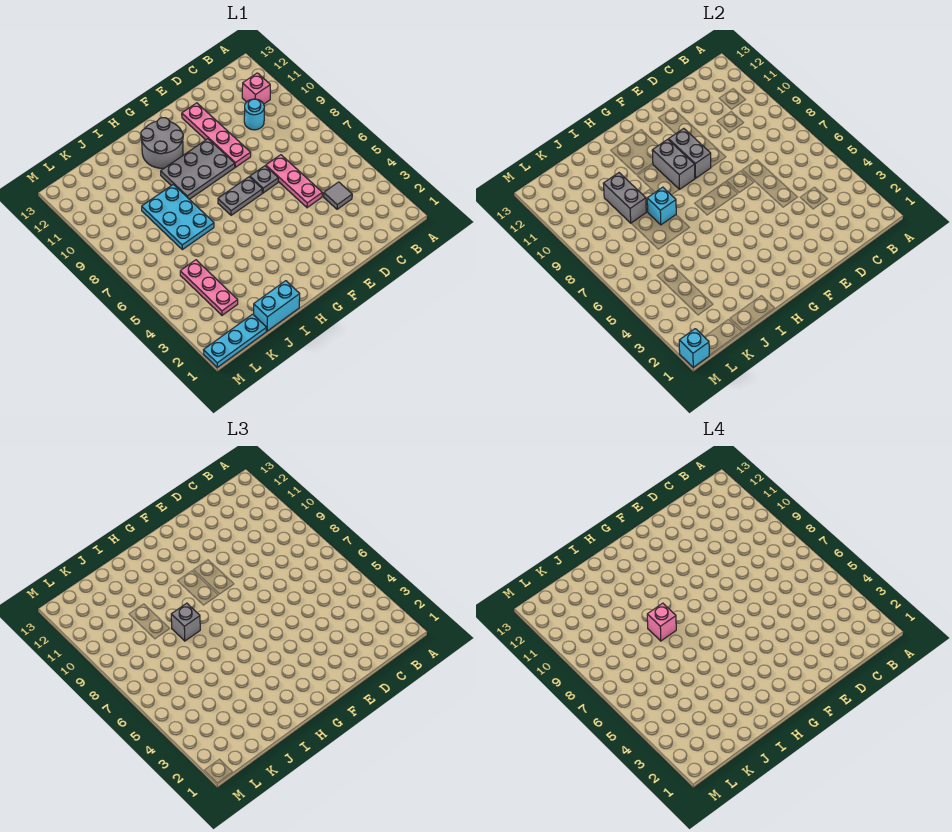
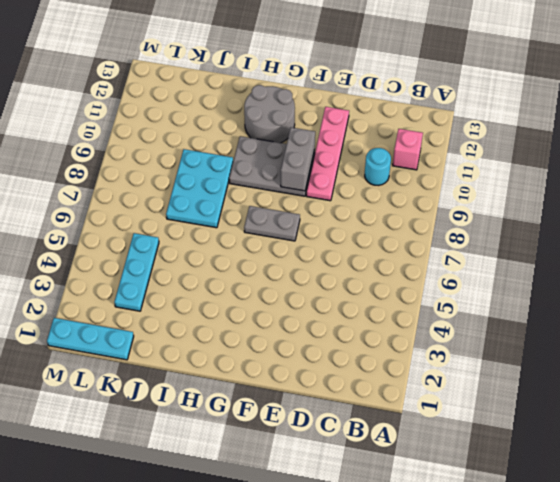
cyan 1x3 plate [114,233,159,311] -> pink 1x3 plate [180,260,238,315]
none -> grey 1x1 tile [324,182,352,209]
none -> pink 1x3 plate [266,155,322,208]
none -> grey 1x1 plate [250,166,278,193]

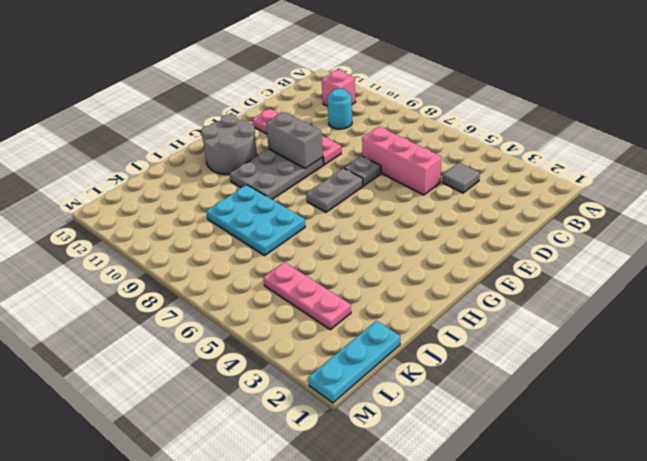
pink 1x3 brick [362,127,442,195] -> pink 1x3 plate [266,155,322,208]
none -> cyan 1x2 brick [254,281,300,331]
none -> grey 1x2 brick [652,139,695,189]
none -> cyan 1x1 brick [647,187,676,225]

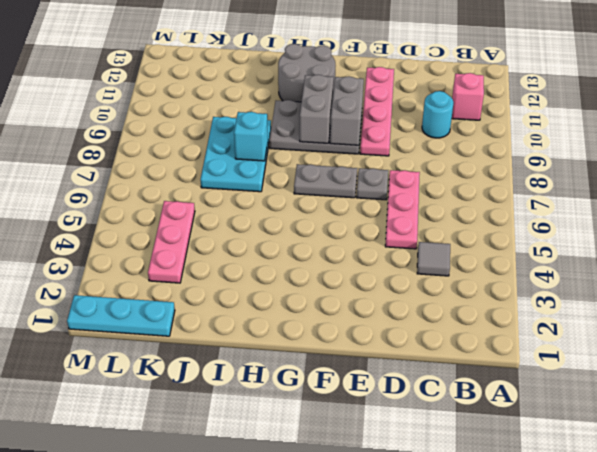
none -> cyan 1x2 brick [254,281,300,331]
none -> grey 1x2 brick [603,173,646,223]
none -> cyan 1x1 brick [679,329,709,367]

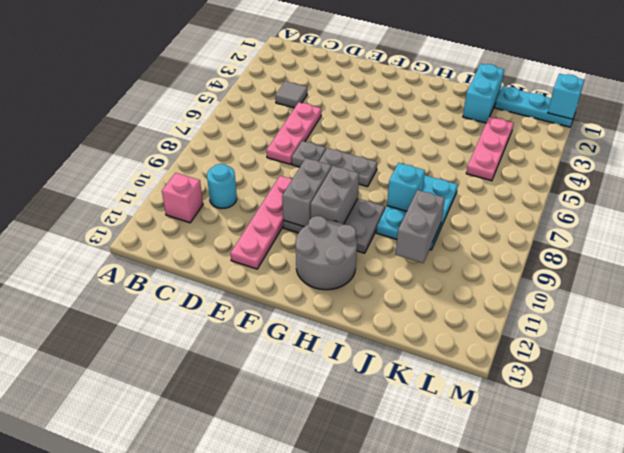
cyan 1x2 brick [463,64,504,123] -> cyan 1x2 brick turned to [254,281,300,331]
none -> grey 1x1 brick [171,603,200,641]
none -> pink 1x1 brick [647,603,676,641]

